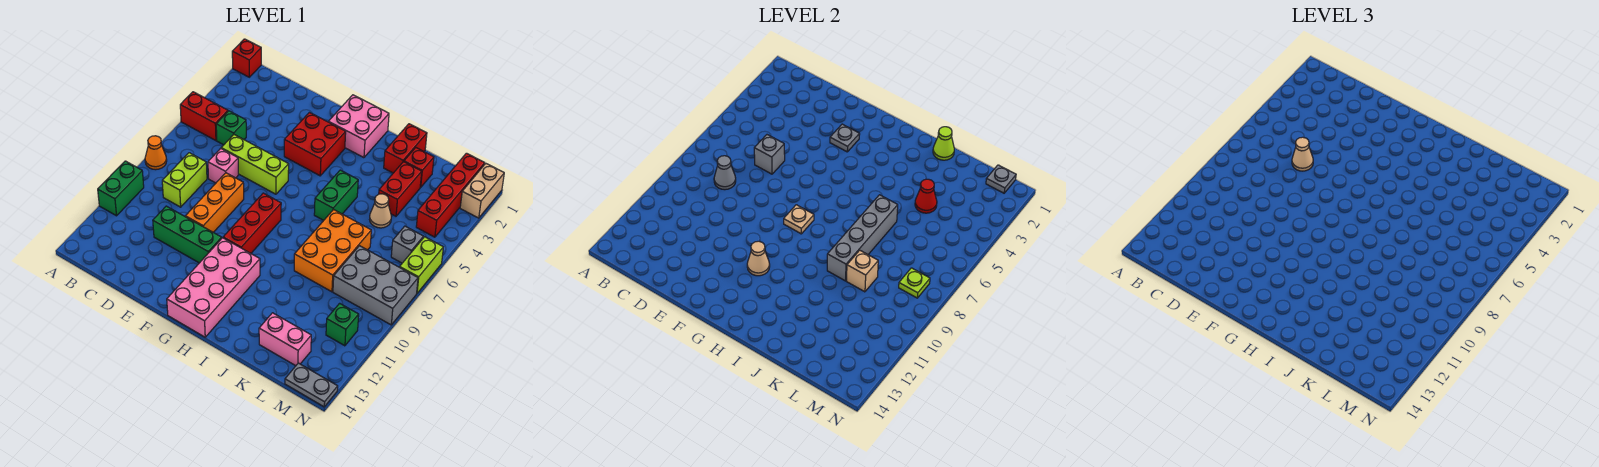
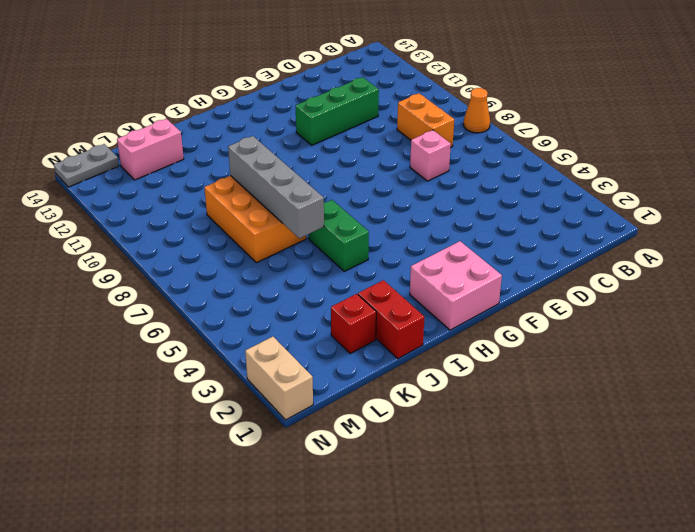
orange 1x2 brick [397,93,454,148] -> lime 1x2 brick [162,153,207,207]
none -> red 1x1 brick [232,39,261,77]
none -> red 1x2 brick [180,92,228,141]
none -> green 1x2 brick [98,161,144,216]
none -> green 1x1 brick [216,111,246,145]

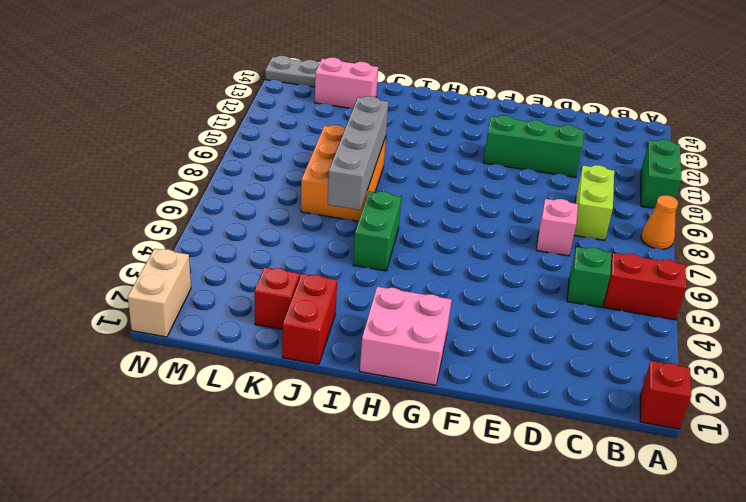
none -> lime 1x3 brick [221,135,289,194]
none -> orange 1x3 brick [185,173,244,232]
none -> red 2x2 brick [284,112,346,176]
none -> red 1x3 brick [223,193,281,253]

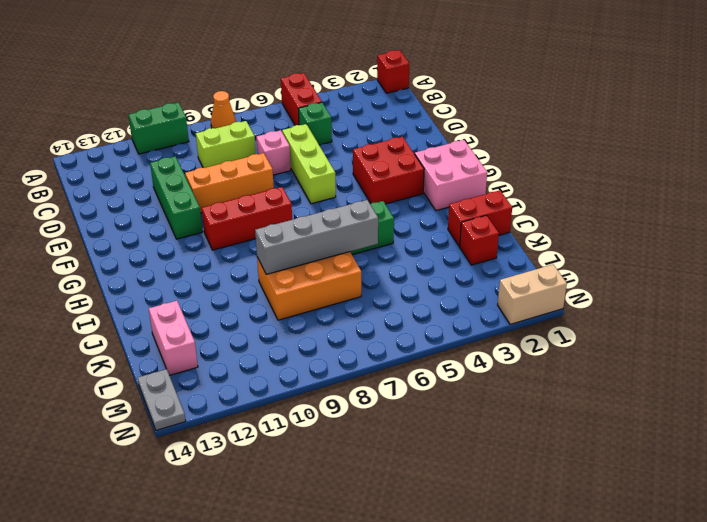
none -> pink 2x4 brick [167,238,260,337]
none -> red 1x2 brick [379,162,422,216]
none -> tan 1x1 cone [370,194,391,228]
none -> grey 2x3 brick [333,246,418,325]

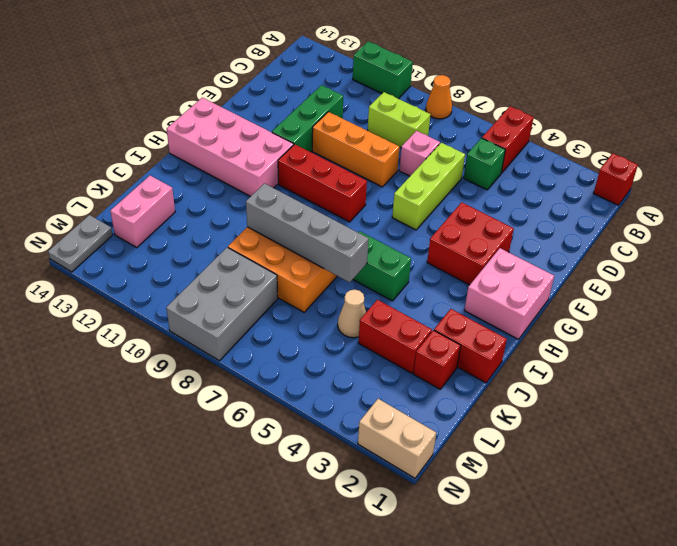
none -> red 1x4 brick [416,153,485,237]
none -> grey 1x1 brick [391,226,424,263]
none -> green 1x1 brick [326,303,359,346]
none -> lime 1x2 brick [400,237,443,293]

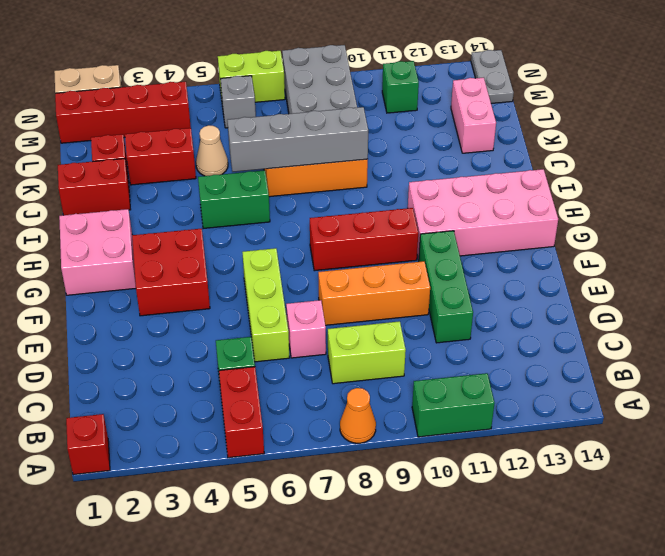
none -> grey 1x1 cone [714,156,736,190]
none -> grey 1x1 brick [754,135,785,174]
none -> grey 1x1 plate [830,124,860,152]
none -> tan 1x1 plate [784,205,814,234]

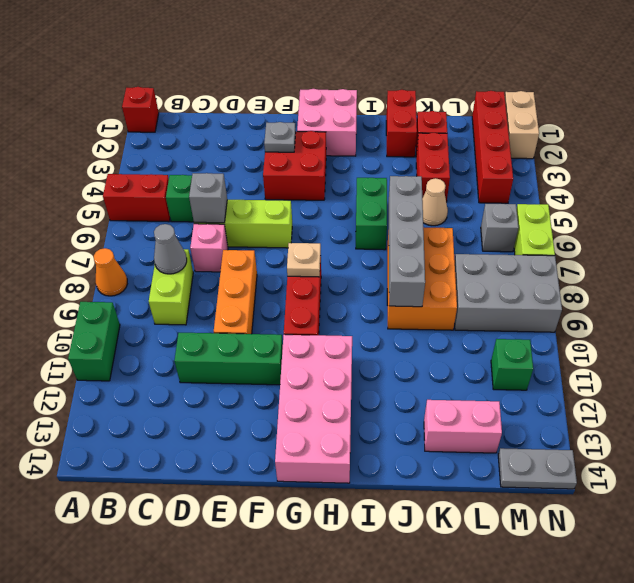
none -> tan 1x1 cone [747,241,770,276]
none -> lime 1x1 cone [933,127,954,160]
none -> red 1x1 cone [915,179,937,213]
none -> tan 1x1 brick [847,250,878,292]

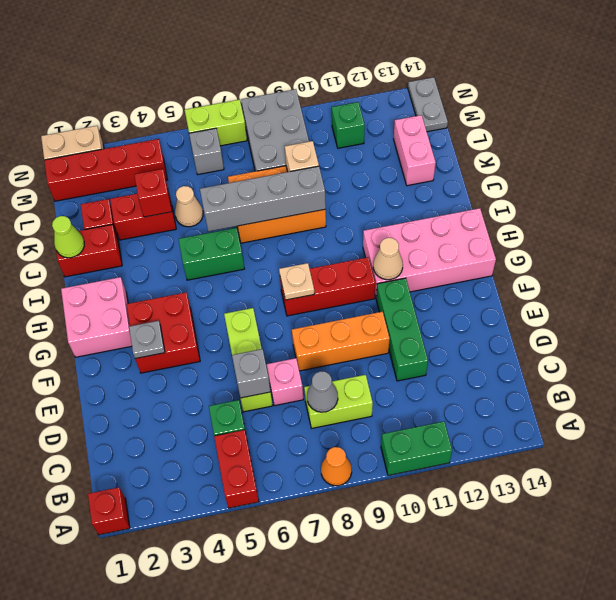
red 1x1 brick [134,169,172,217] -> red 1x1 cone [915,179,937,213]
none -> grey 1x1 plate [986,165,1016,193]
none -> lime 1x1 plate [899,268,930,298]
none -> tan 1x1 cone [1292,137,1313,171]

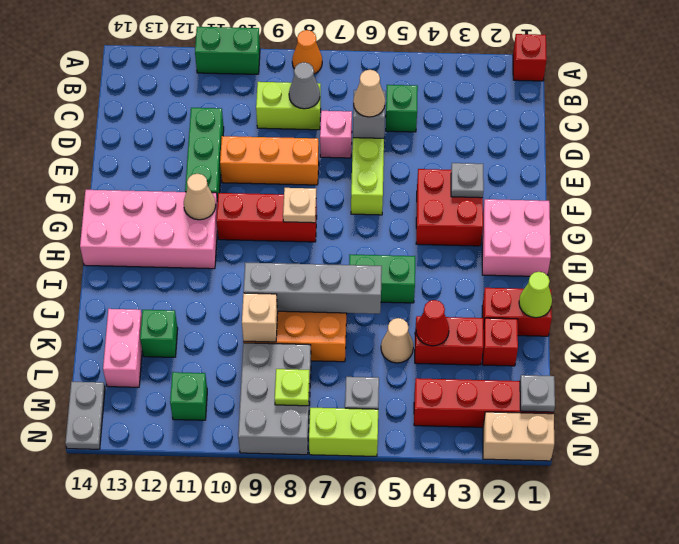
green 1x1 brick [140,310,178,357] -> none
none -> red 1x2 brick [180,92,228,141]

